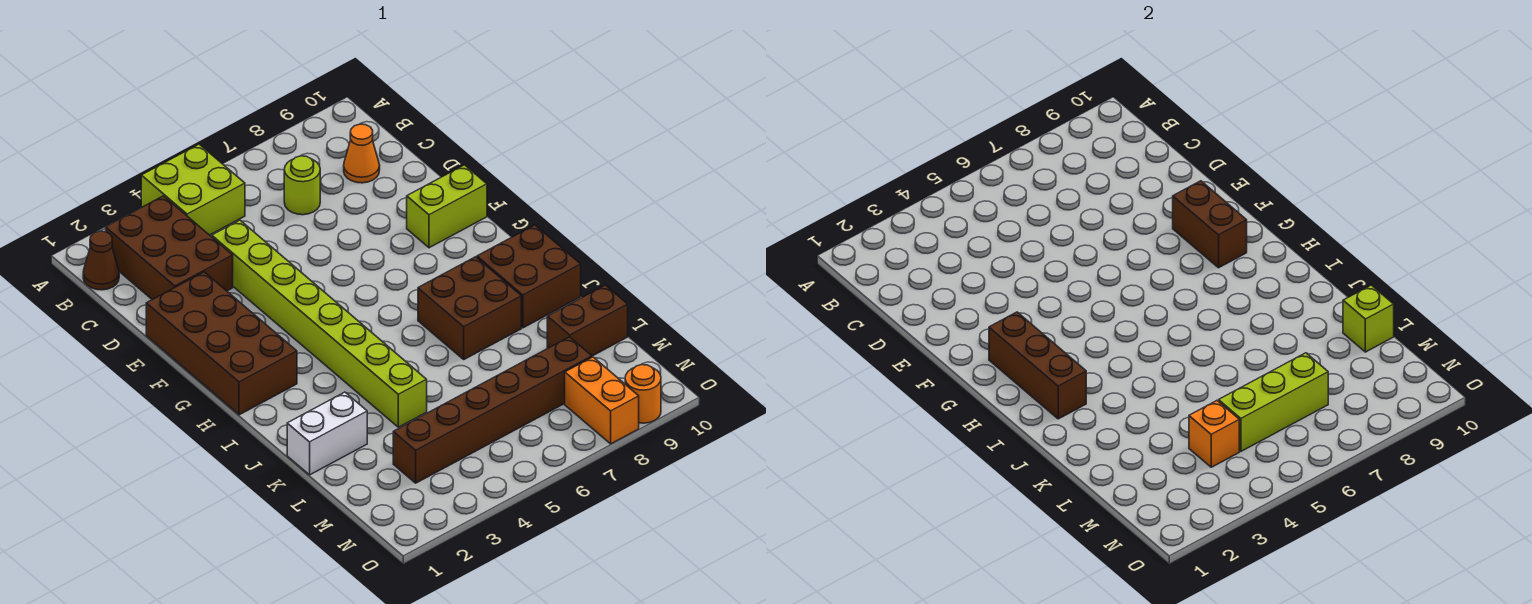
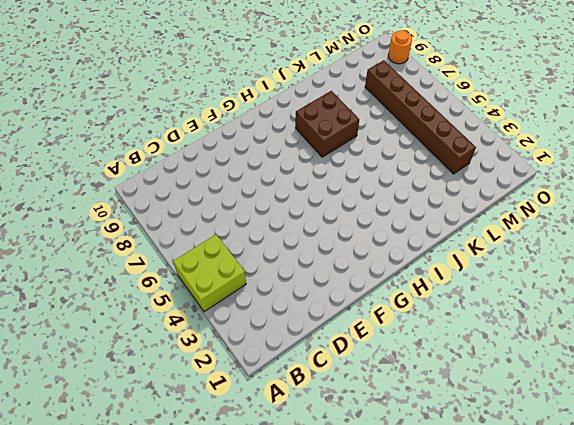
none -> brown 1x1 cone [83,231,119,290]
none -> brown 2x3 brick [106,196,233,300]
none -> lime 1x1 round brick [284,156,320,215]

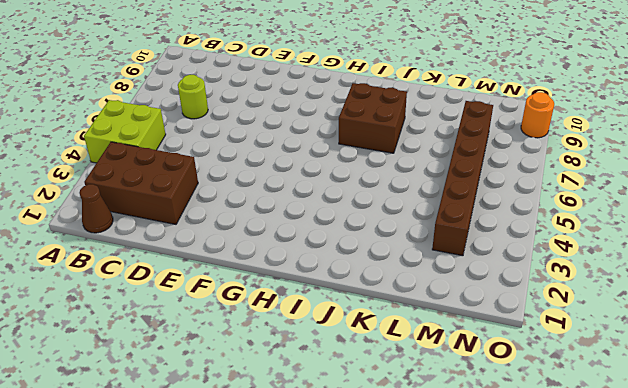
none -> orange 1x1 cone [344,124,380,183]
none -> lime 1x8 brick [212,220,427,427]
none -> brown 2x4 brick [146,272,297,415]

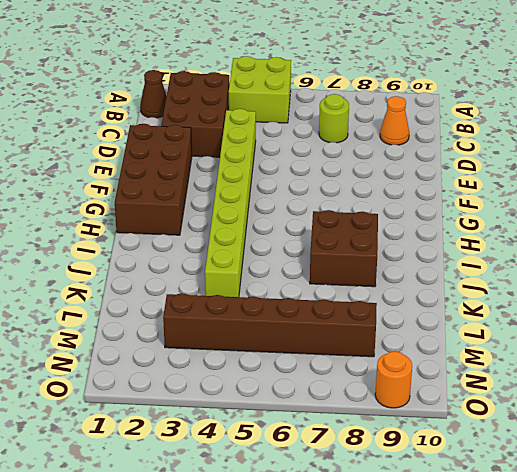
none -> lime 1x2 brick [407,165,487,248]
none -> brown 2x2 brick [477,225,581,328]
none -> white 1x2 brick [287,392,367,475]

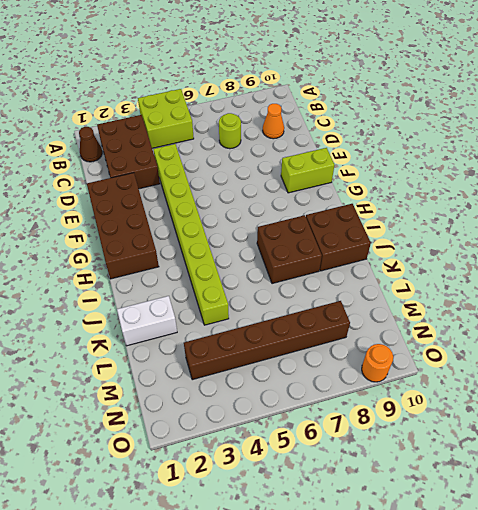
none -> brown 1x2 brick [547,285,628,356]
none -> orange 1x2 brick [565,357,639,444]
none -> brown 1x2 brick [1173,181,1247,268]

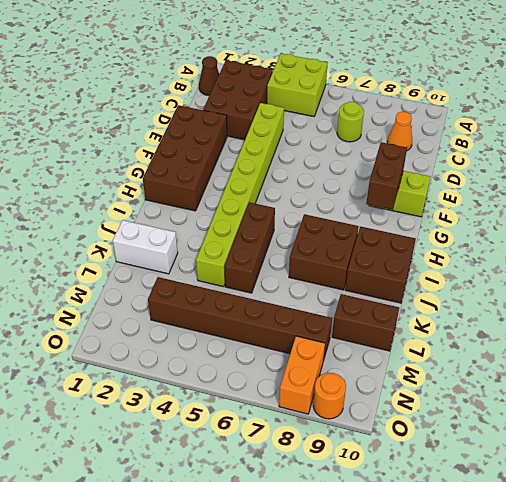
brown 1x3 brick [224,202,275,293] -> brown 1x3 brick moved to [989,312,1086,419]
none -> lime 1x1 brick [1343,285,1394,352]
none -> orange 1x1 brick [1189,401,1239,467]
none -> lime 1x3 brick [1219,353,1328,451]

